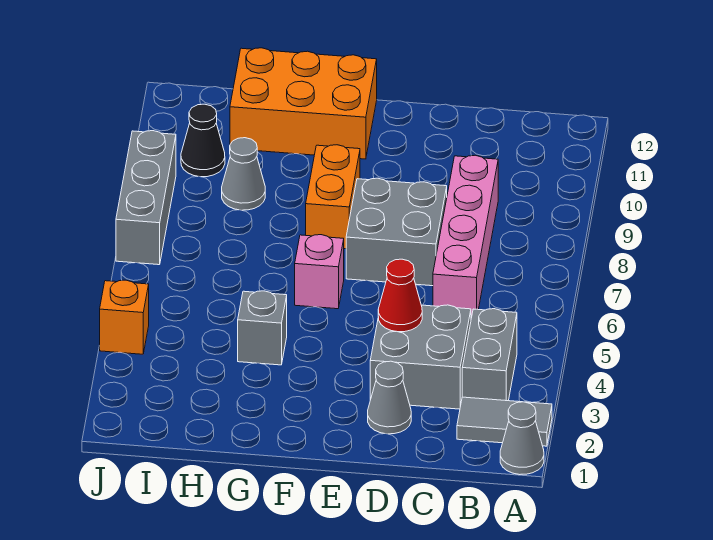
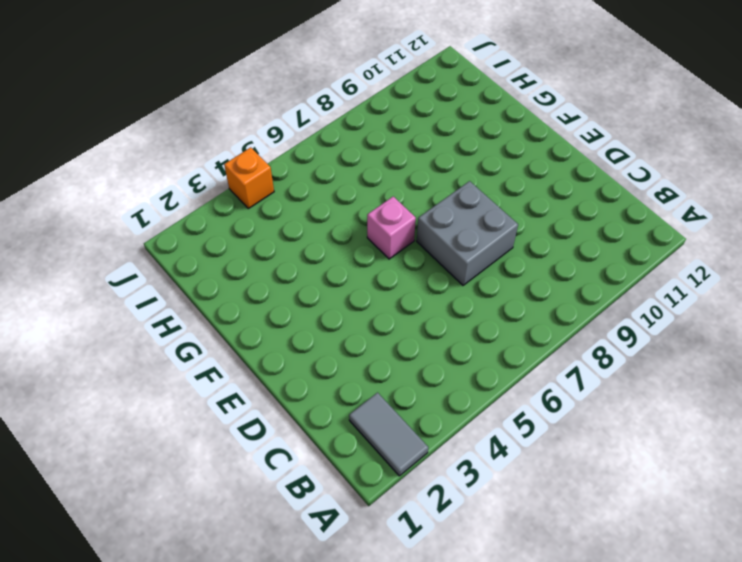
none -> grey 1x1 cone [500,402,544,475]
none -> grey 1x2 brick [462,309,517,401]
none -> grey 2x2 brick [370,305,471,409]

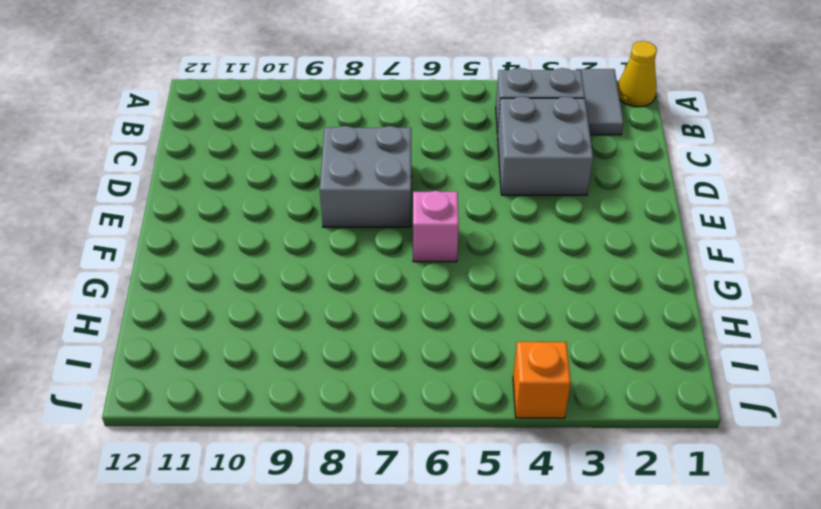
yellow 1x1 cone [618,41,657,107] -> grey 1x1 cone [500,402,544,475]
none -> pink 1x4 brick [433,155,498,318]
none -> grey 1x1 cone [368,361,411,434]
none -> orange 1x2 brick [306,145,360,249]

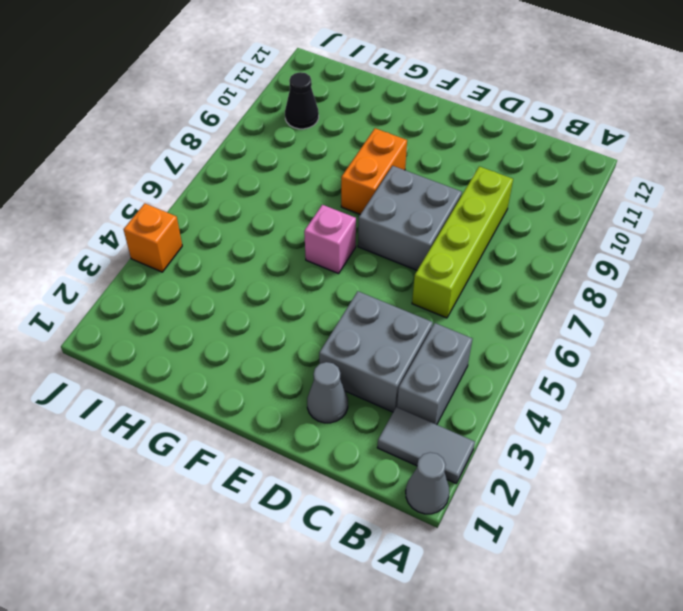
lime 1x4 brick [412,166,513,318] -> pink 1x4 brick [433,155,498,318]
none -> orange 2x3 brick [230,48,377,159]
none -> grey 1x1 brick [238,291,287,365]
none -> grey 1x1 cone [222,138,265,210]

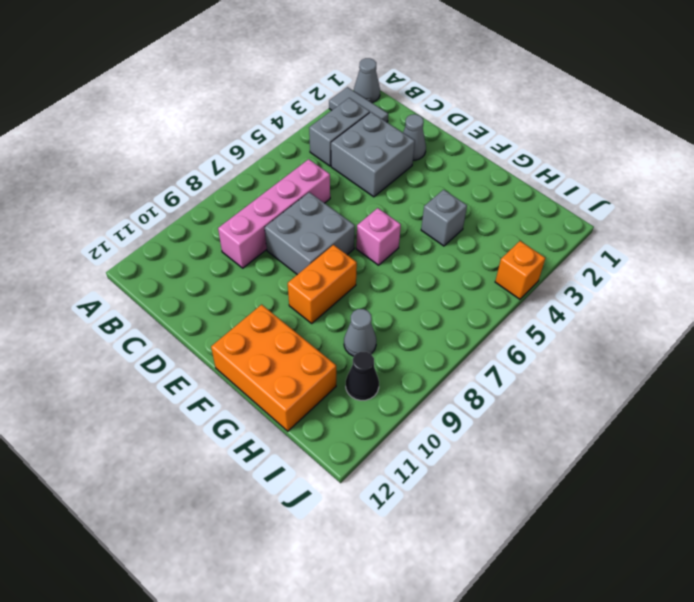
none -> grey 1x3 brick [116,131,176,265]
none -> red 1x1 cone [378,259,422,332]

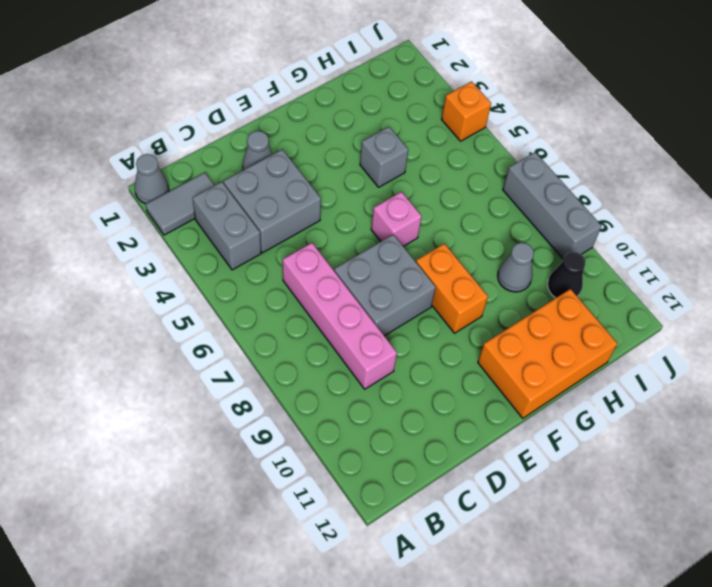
none -> red 1x1 cone [378,259,422,332]

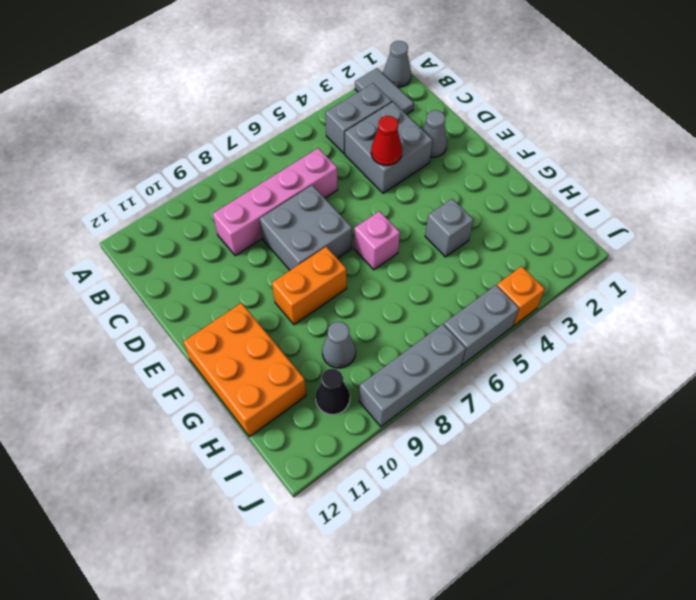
grey 1x2 brick [444,285,519,365] -> none

